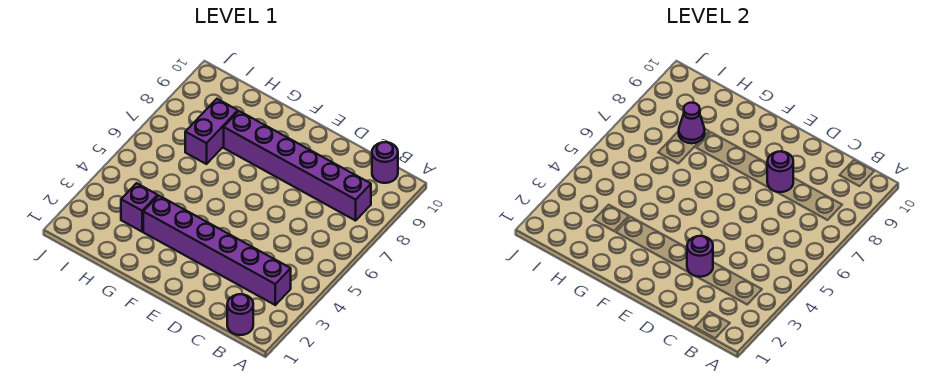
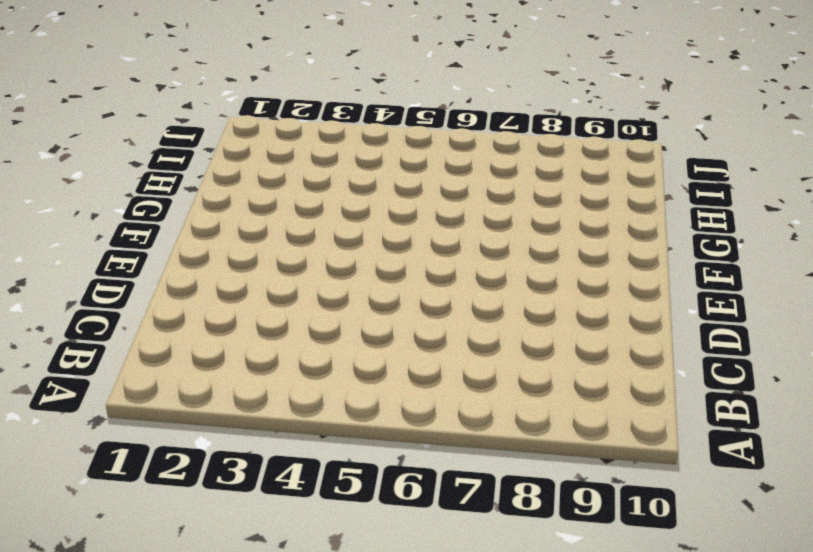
none -> purple 1x1 round brick [227,294,253,335]
none -> purple 1x6 brick [143,195,291,305]

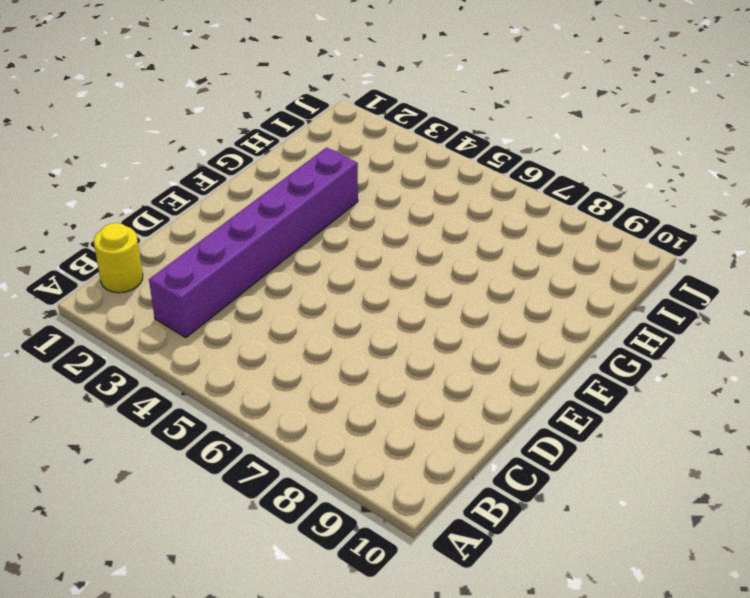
yellow 1x1 round brick [94,223,143,293] -> purple 1x1 round brick [227,294,253,335]
none -> purple 1x6 brick [224,111,371,221]
none -> purple 1x1 round brick [372,142,398,183]

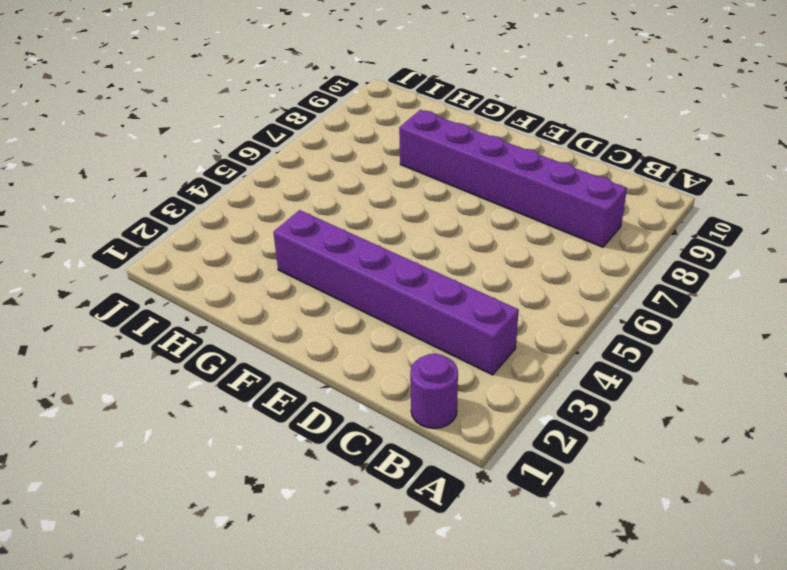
none -> purple 1x1 round brick [372,142,398,183]
none -> purple 1x1 brick [121,183,158,232]

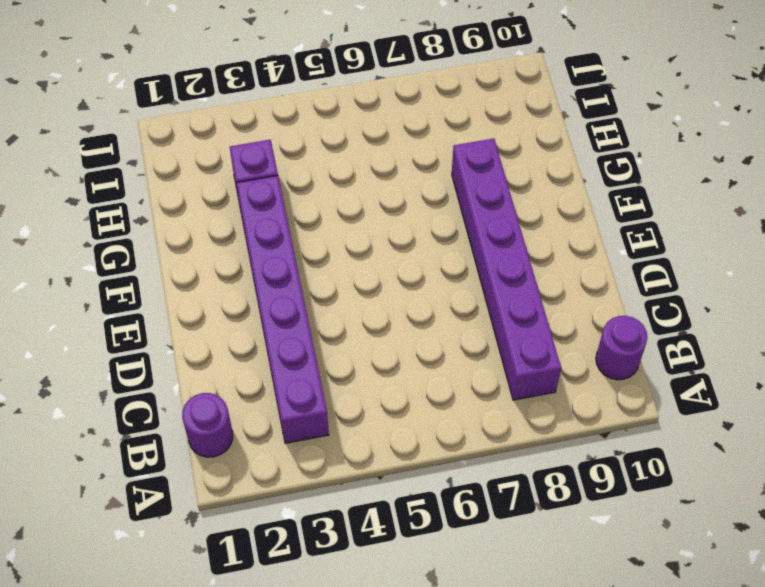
none -> purple 1x2 brick [185,99,238,164]
none -> purple 1x1 round brick [687,236,713,277]

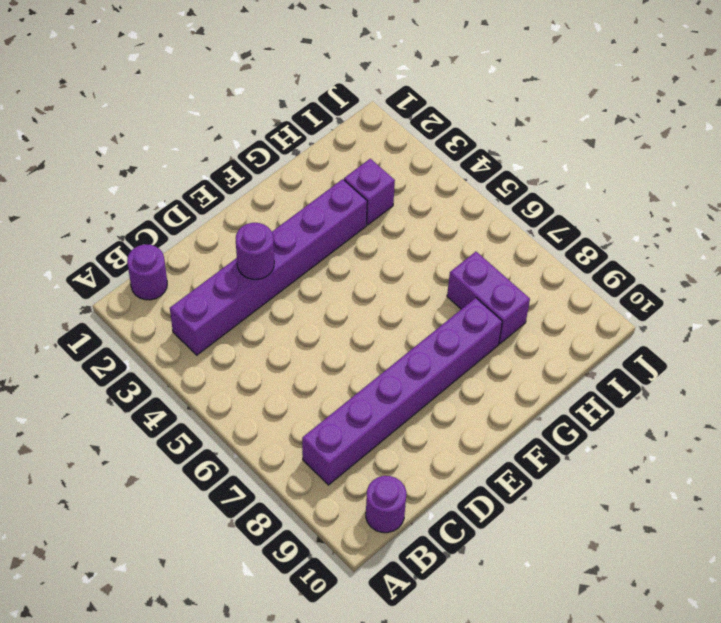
none -> purple 1x1 round brick [767,151,793,192]
none -> purple 1x1 cone [679,103,705,143]

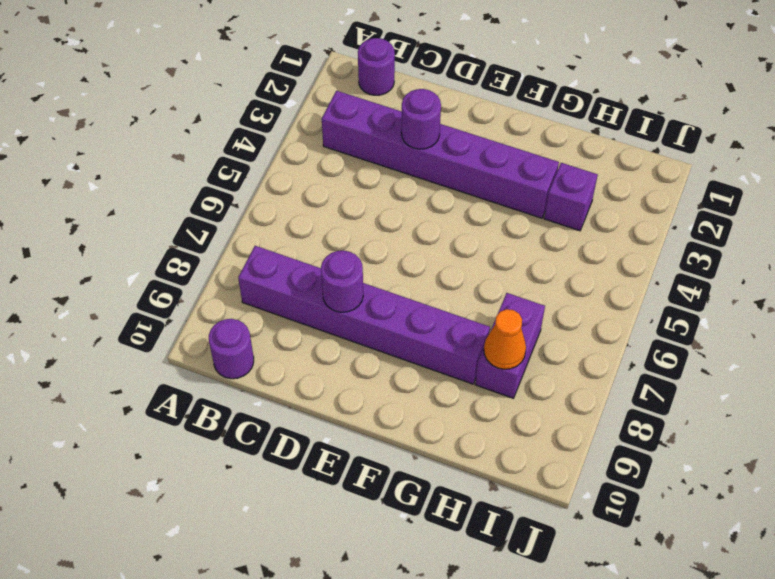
orange 1x1 cone [484,309,526,369] -> purple 1x1 cone [679,103,705,143]

